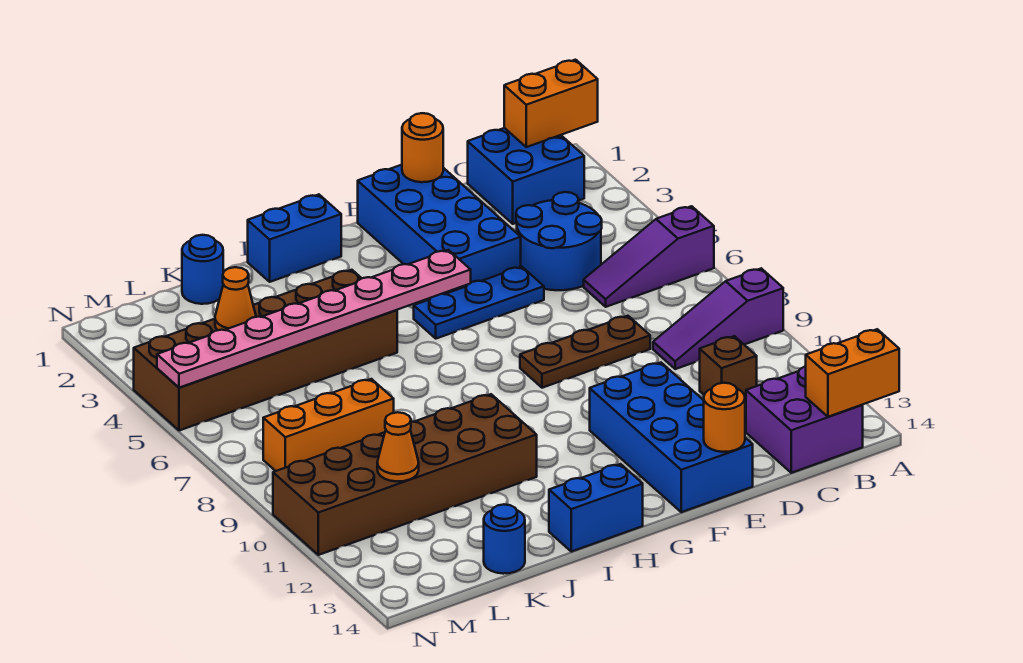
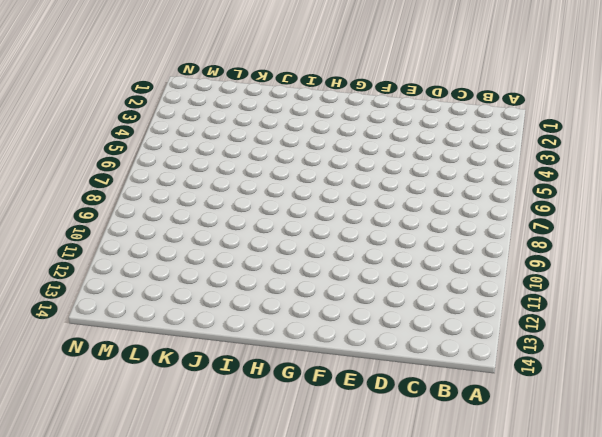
none -> purple 1x3 slope [584,206,714,307]
none -> purple 1x3 slope [653,268,783,369]
none -> blue 2x2 brick [468,128,584,224]

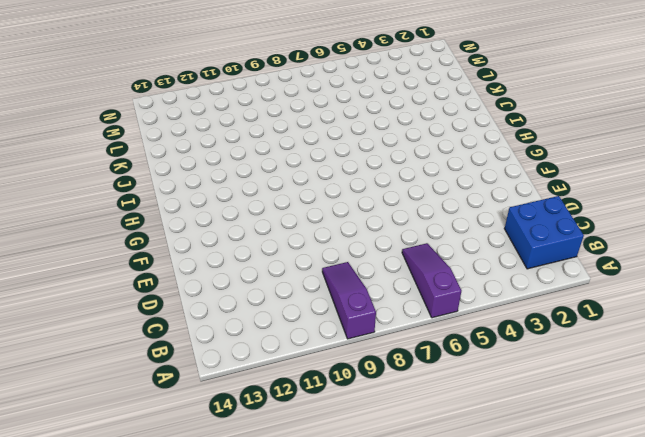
none -> purple 2x2 brick [746,366,863,473]
none -> blue 2x2 round brick [516,192,602,290]
none -> brown 1x1 brick [700,336,757,402]

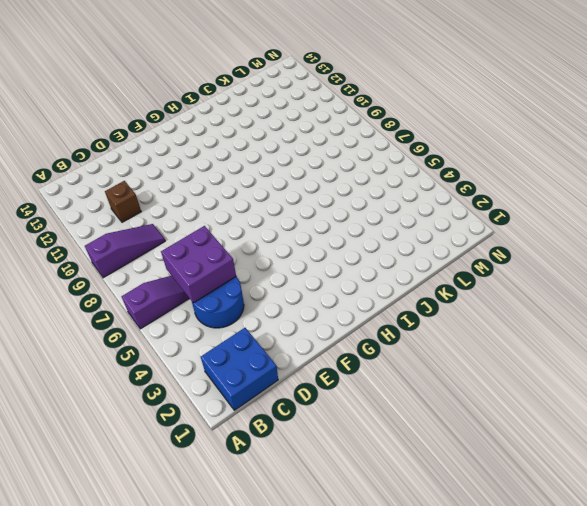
purple 2x2 brick [161,226,236,303] -> purple 2x2 brick moved to [746,366,863,473]
none -> brown 1x3 plate [520,316,650,388]
none -> blue 2x4 brick [358,165,521,294]
none -> blue 1x3 plate [414,267,544,339]

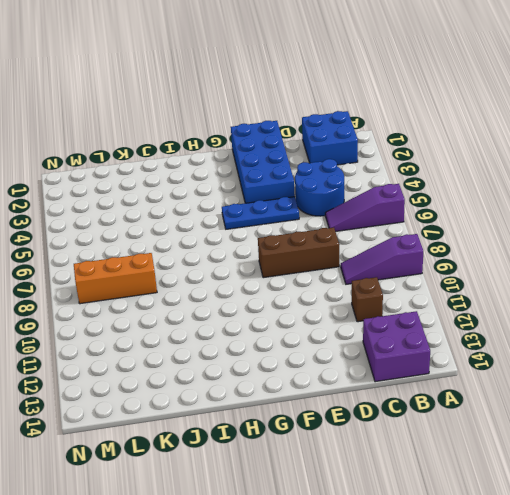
brown 1x3 brick [258,227,339,278] -> brown 1x3 plate [520,316,650,388]
none -> blue 2x4 brick [590,363,753,512]
none -> blue 1x2 brick [248,194,341,282]
none -> blue 1x2 brick [549,464,643,552]

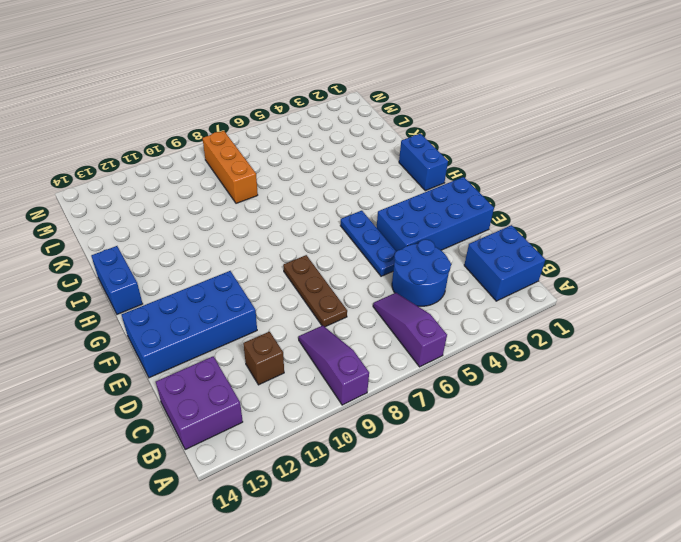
none -> brown 2x6 brick [134,270,397,431]
none -> brown 2x6 brick [273,394,537,555]
none -> blue 1x1 round brick [182,235,223,304]

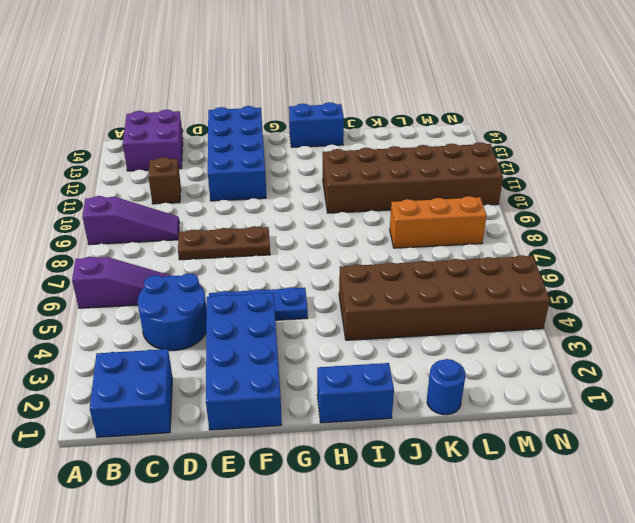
none -> blue 1x1 round brick [484,504,525,574]
none -> orange 1x2 brick [504,60,598,147]
none -> orange 1x2 brick [806,329,899,417]

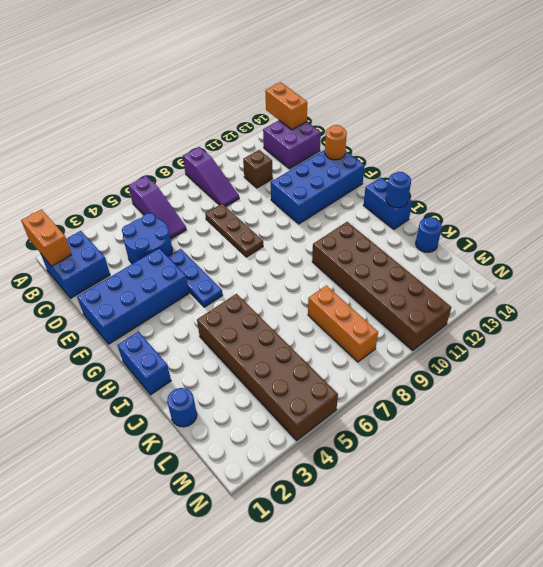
blue 1x1 round brick [386,172,411,208] -> none
none -> orange 1x1 round brick [402,113,443,182]
none -> pink 1x8 plate [157,250,471,388]
none -> orange 1x1 cone [215,267,256,330]

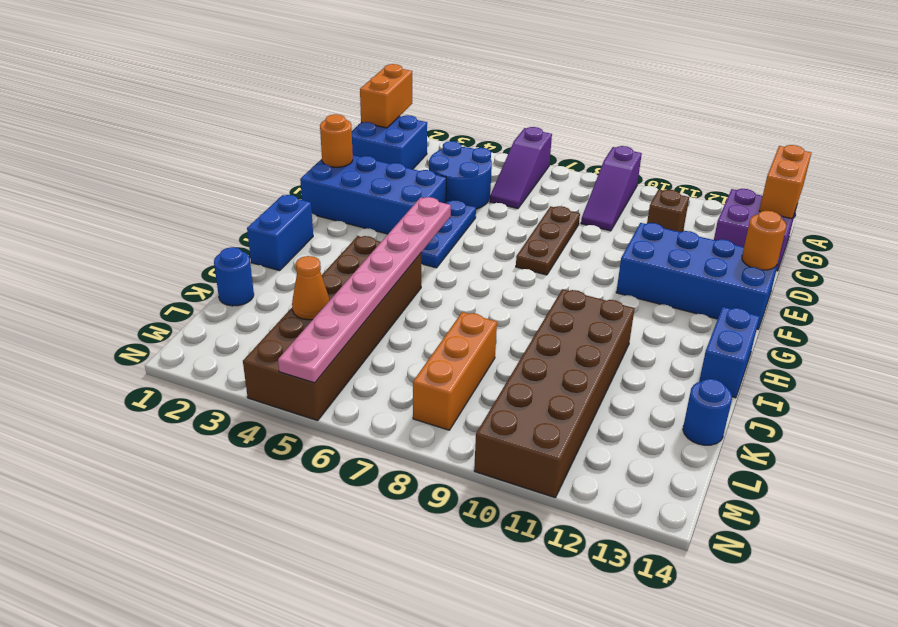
none -> orange 1x1 cone [377,412,419,481]

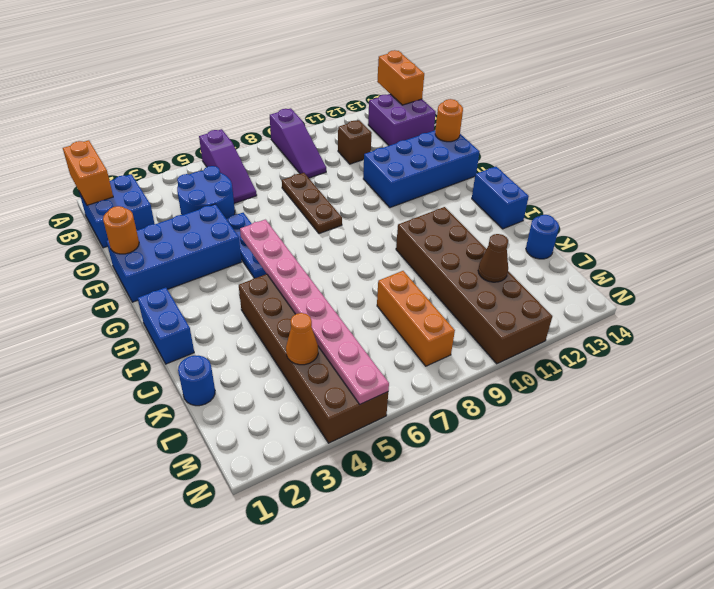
brown 1x1 cone [478,234,508,282] -> orange 1x1 cone [377,412,419,481]

